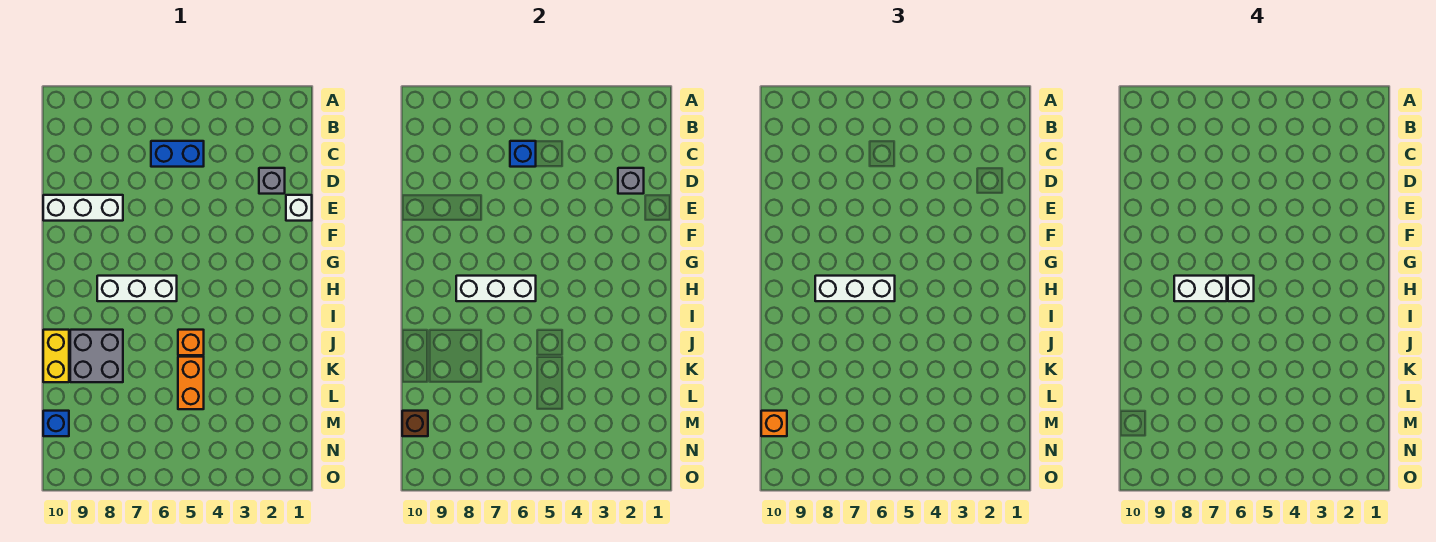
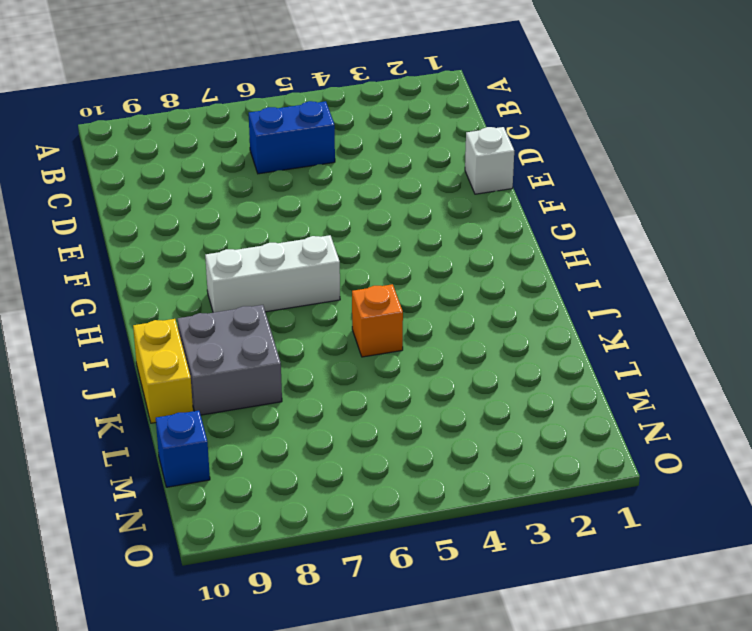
none -> grey 1x1 brick [259,168,285,194]
none -> white 1x3 brick [43,195,123,221]
none -> orange 1x2 brick [178,357,204,409]

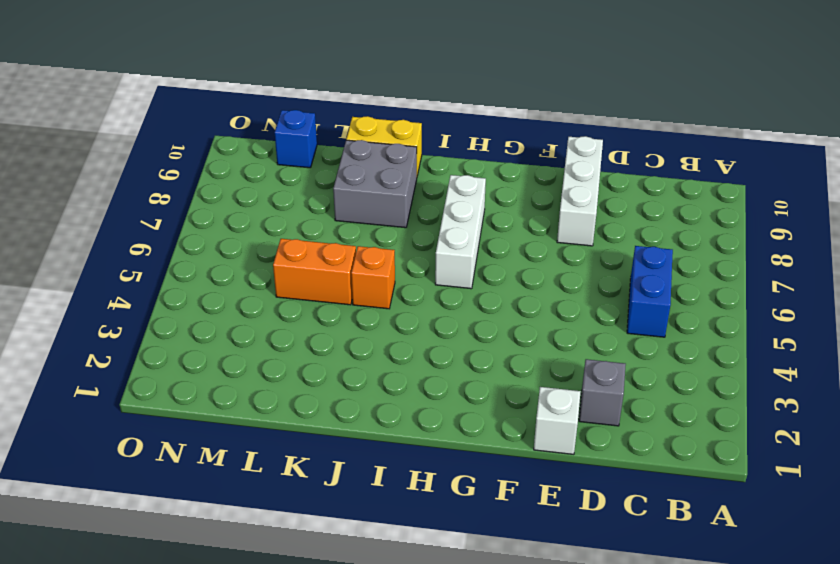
none -> blue 1x1 brick [510,141,536,167]
none -> grey 1x1 brick [618,168,644,194]
none -> white 1x3 brick [456,276,536,301]

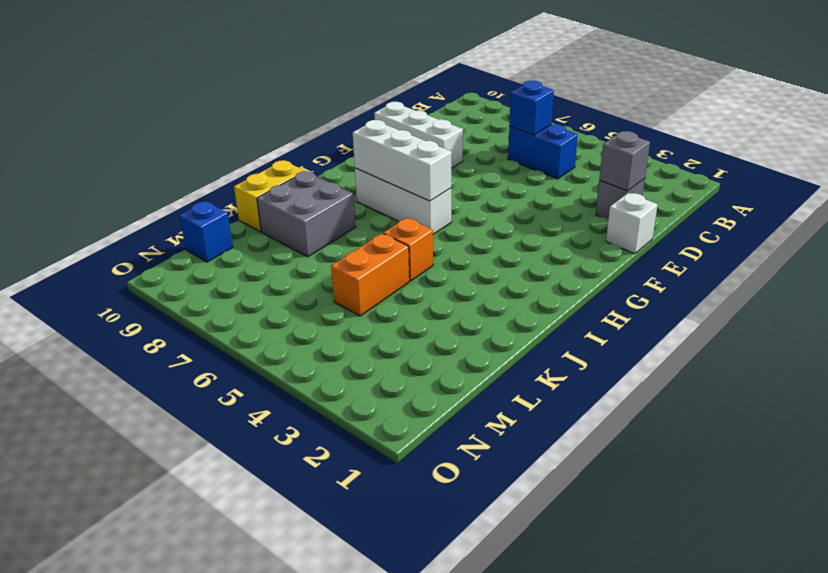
none -> brown 1x1 brick [402,411,428,436]
none -> white 1x3 brick [815,276,895,301]
none -> orange 1x1 brick [761,411,787,436]

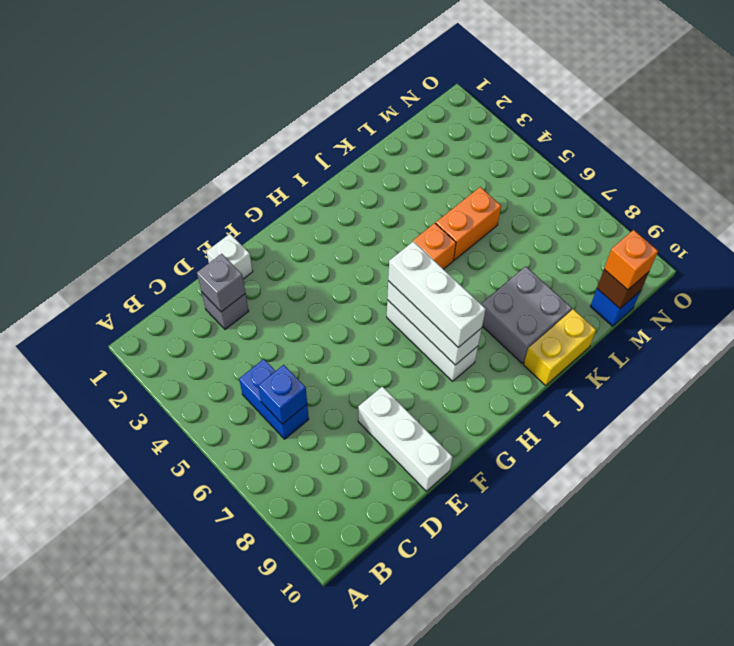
none -> white 1x1 brick [1228,276,1254,301]
none -> white 1x2 brick [1174,276,1227,301]

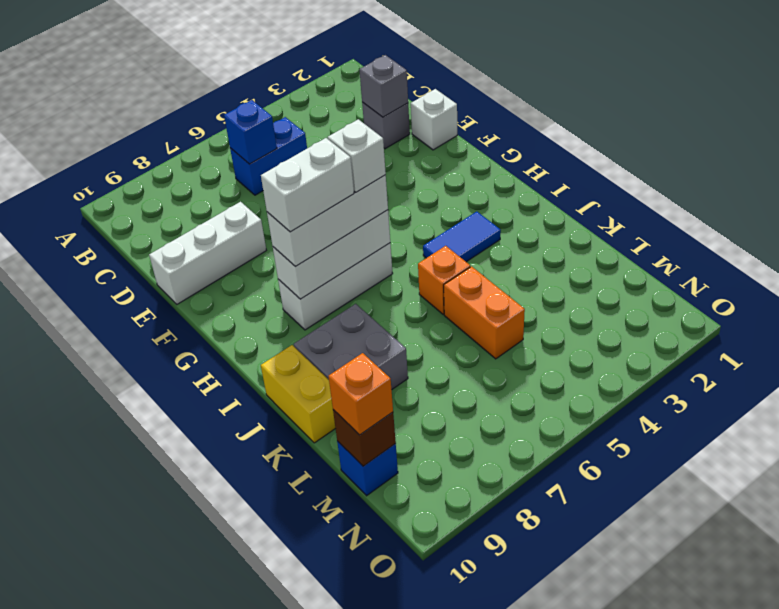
blue 1x2 tile [423,212,501,262] -> none

